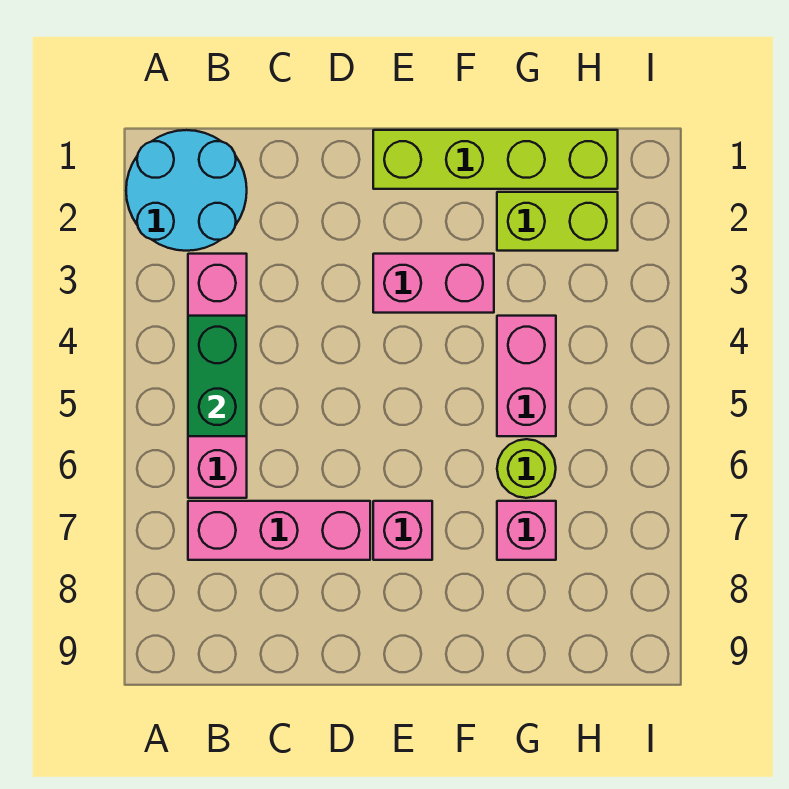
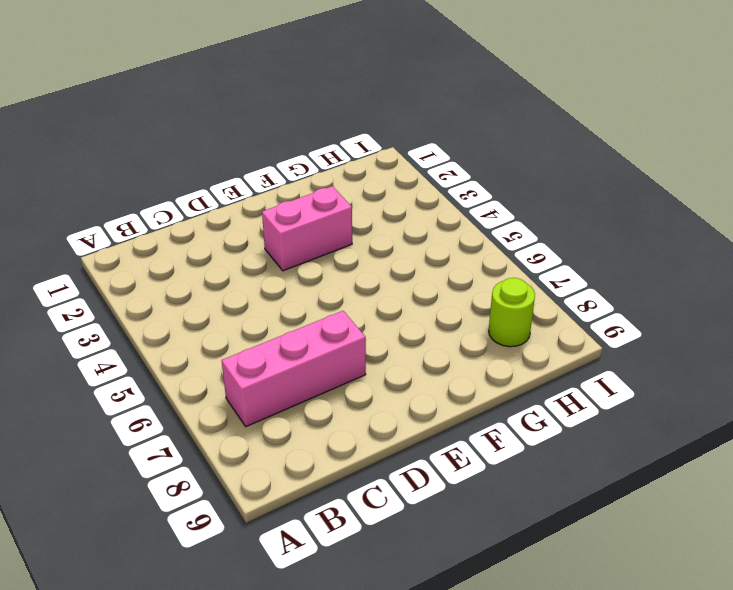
lime 1x1 round brick [489,278,535,347] -> lime 1x1 round brick moved to [497,439,556,498]
none -> cyan 2x2 round brick [126,130,247,251]
none -> pink 1x4 brick [188,254,247,498]

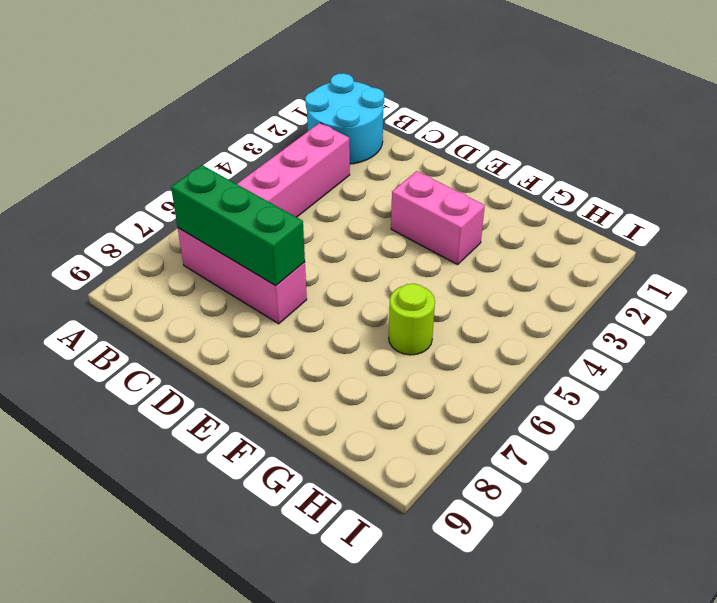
green 1x3 brick [171,165,305,286] -> none
none -> lime 1x4 brick [373,130,618,189]
none -> pink 1x1 brick [373,501,432,560]

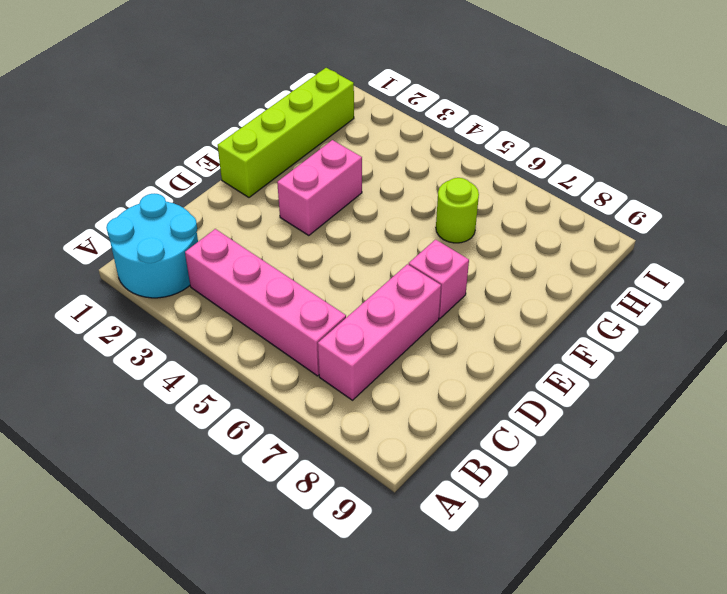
none -> lime 1x2 brick [497,192,618,251]
none -> pink 1x2 brick [497,316,556,436]

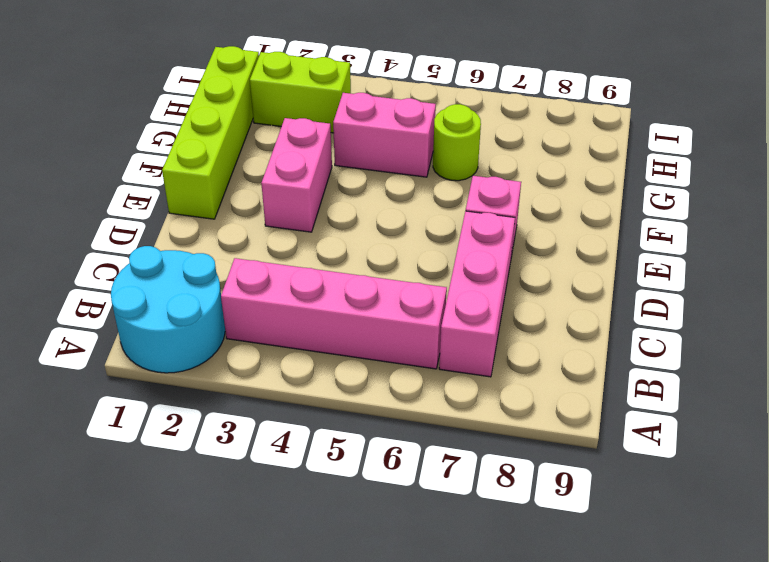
lime 1x2 brick [250,52,351,133] -> lime 1x2 brick turned to [497,192,618,251]
none -> pink 1x1 brick [497,501,556,560]
none -> green 1x2 brick [188,316,247,436]

